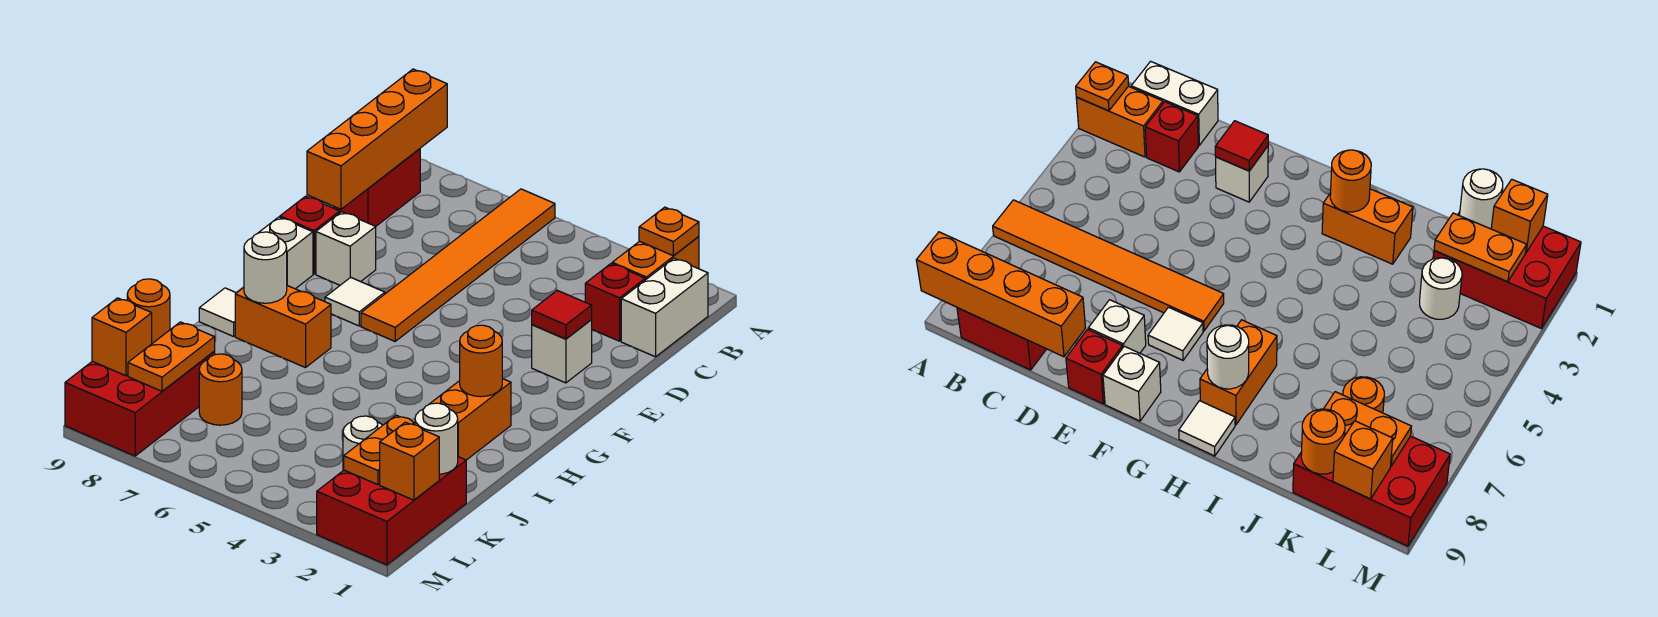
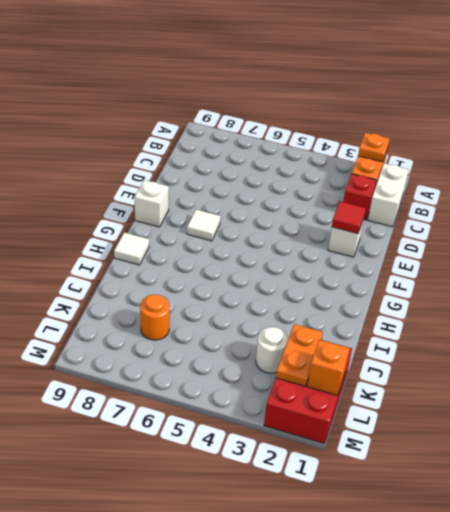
none -> orange 1x6 tile [361,189,555,341]
none -> red 1x2 brick [334,149,420,227]
none -> white 1x1 brick [316,212,376,285]

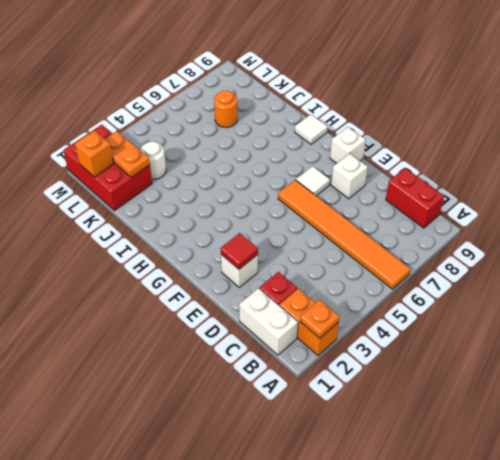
none -> red 1x1 brick [280,196,340,274]
none -> orange 1x2 brick [430,379,511,460]
none -> orange 1x2 brick [235,286,331,368]

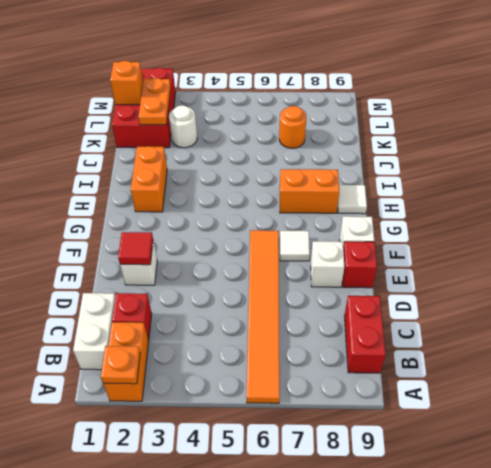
none -> red 2x3 brick [65,352,215,456]
none -> orange 1x4 brick [307,69,447,209]
none -> orange 1x1 round brick [460,325,503,397]

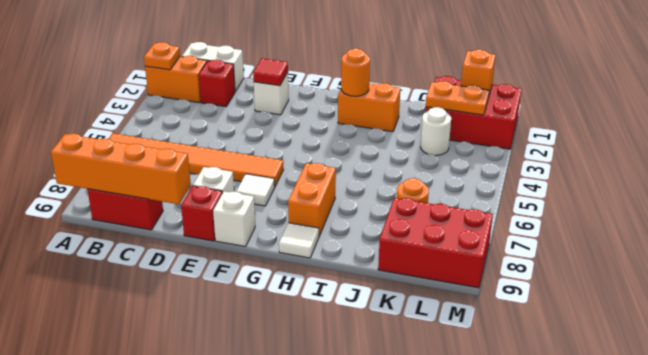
none -> white 1x1 round brick [244,232,287,303]
none -> white 1x1 round brick [415,403,458,474]
none -> orange 1x2 plate [128,322,215,391]

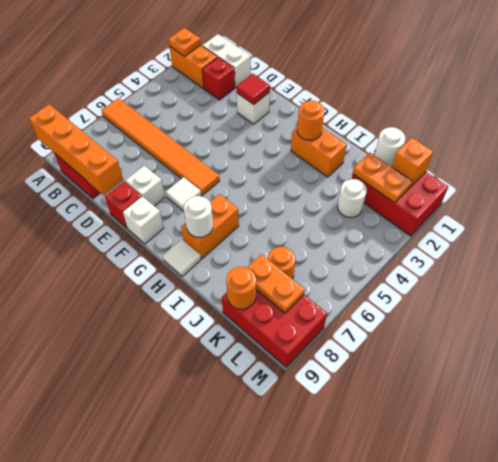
none -> orange 1x1 brick [92,298,152,376]

